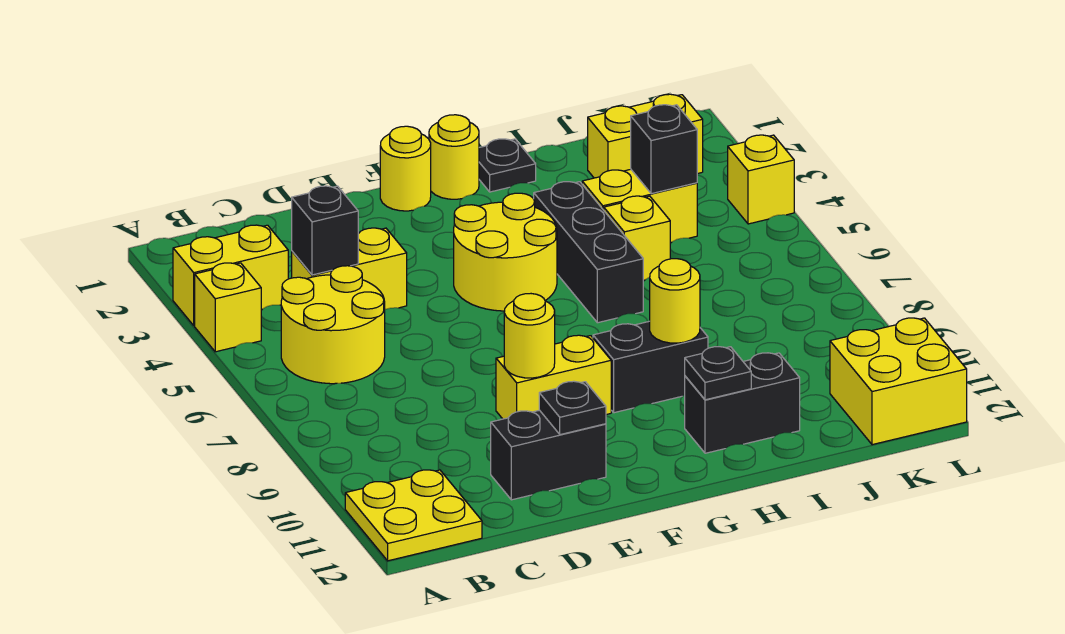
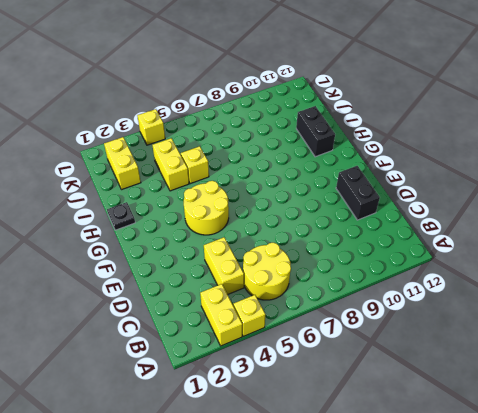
none -> yellow 2x2 plate [345,470,482,561]
none -> yellow 1x2 brick [496,335,611,419]
none -> yellow 1x1 round brick [380,126,431,211]

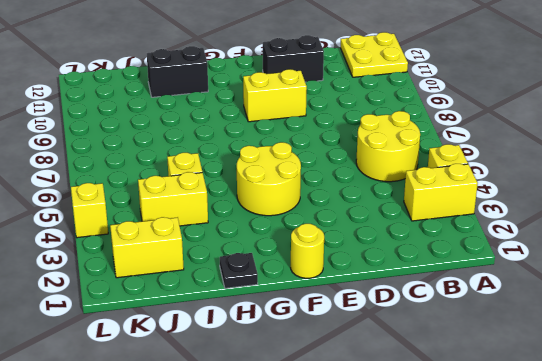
none -> yellow 1x2 brick [292,228,407,309]
none -> yellow 1x1 round brick [429,115,479,199]
none -> black 1x2 brick [593,321,708,413]

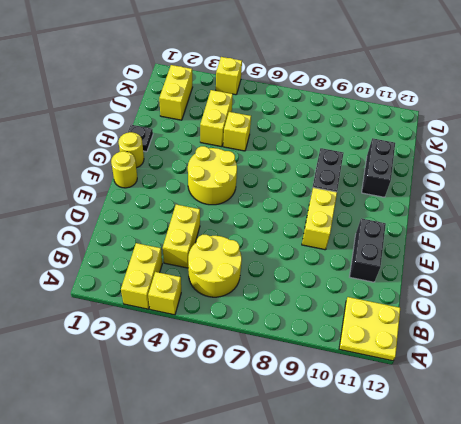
none -> black 1x3 brick [533,182,643,323]
none -> yellow 2x2 brick [830,318,967,445]
none -> black 1x1 brick [292,186,358,275]

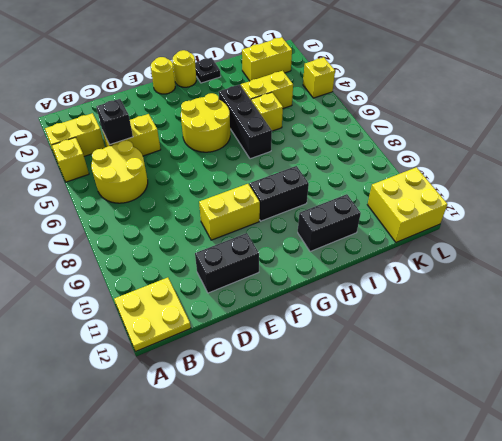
none -> yellow 1x1 round brick [504,294,555,378]
none -> black 1x1 plate [539,381,606,435]
none -> yellow 1x1 round brick [650,259,700,343]

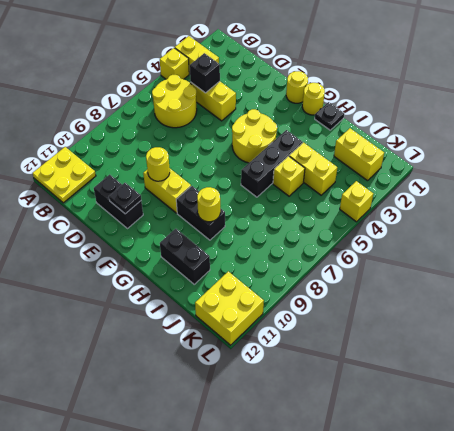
none -> black 1x1 plate [685,347,751,400]
none -> black 1x1 brick [631,105,697,194]

